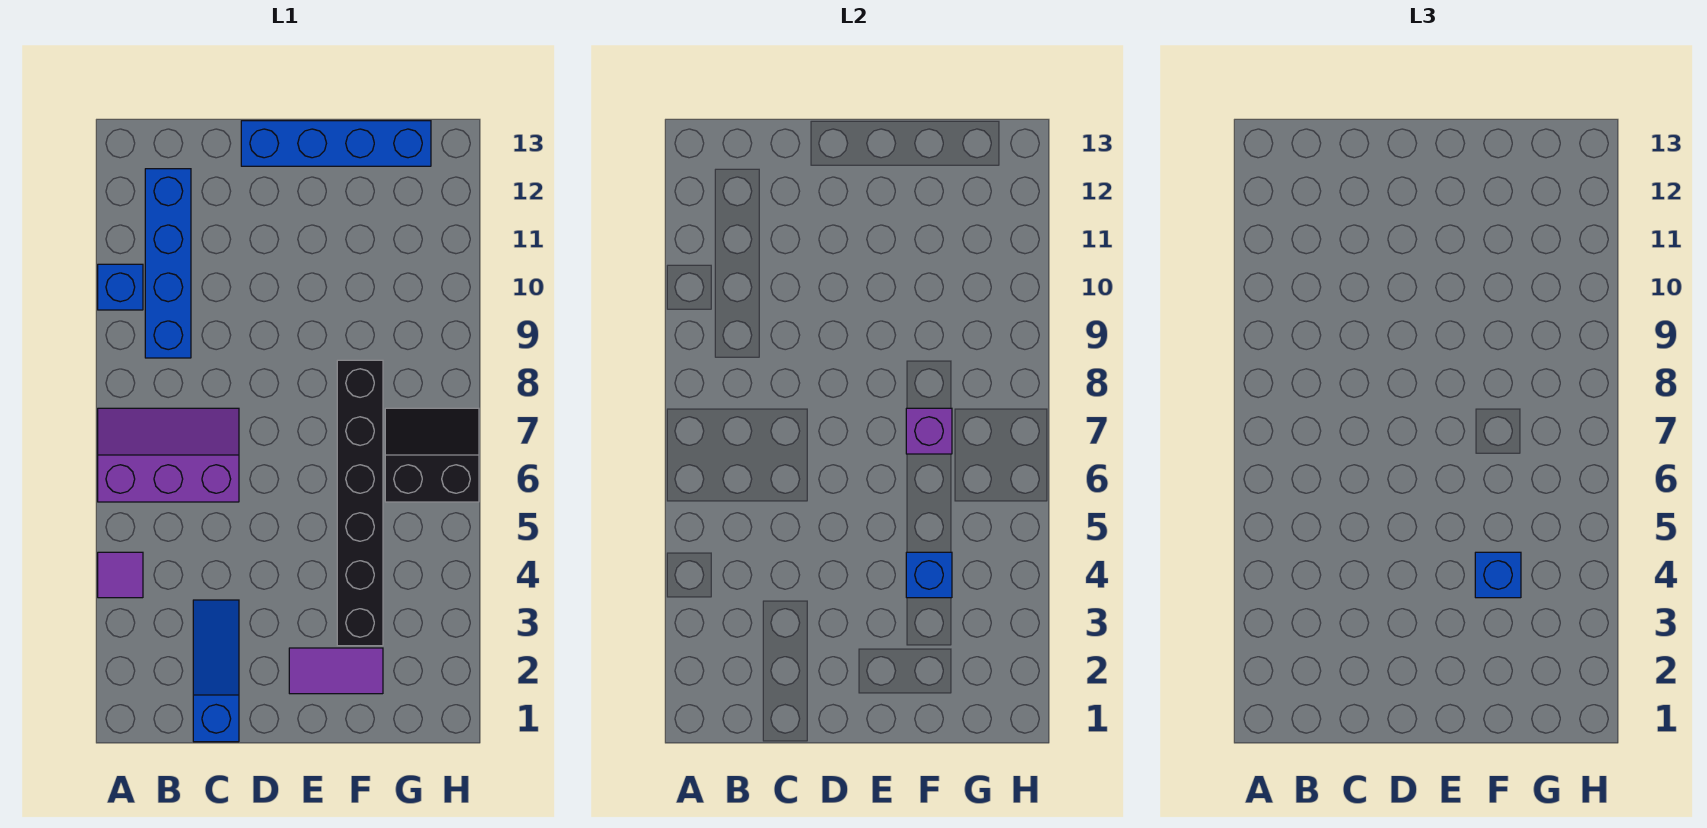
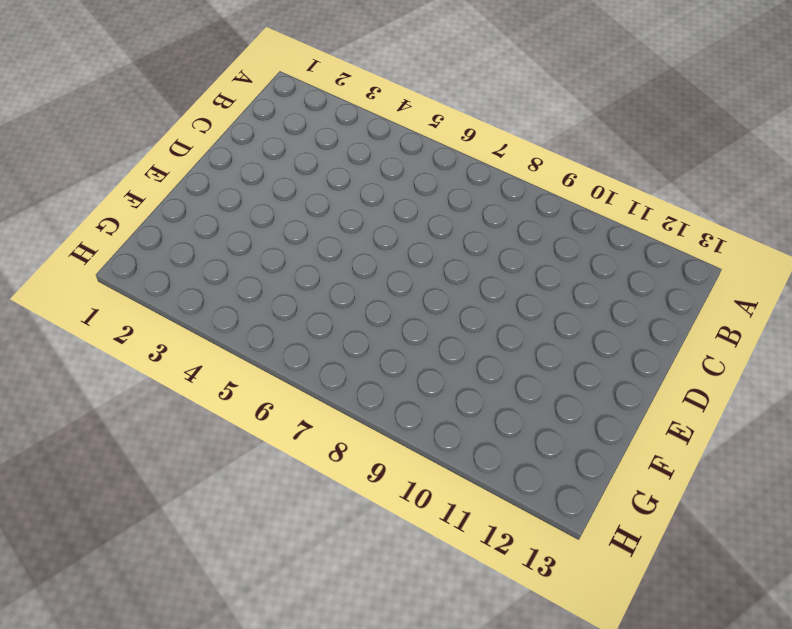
none -> purple 1x1 tile [98,552,143,598]
none -> purple 2x3 slope [98,408,239,502]
none -> blue 1x1 brick [98,264,143,310]

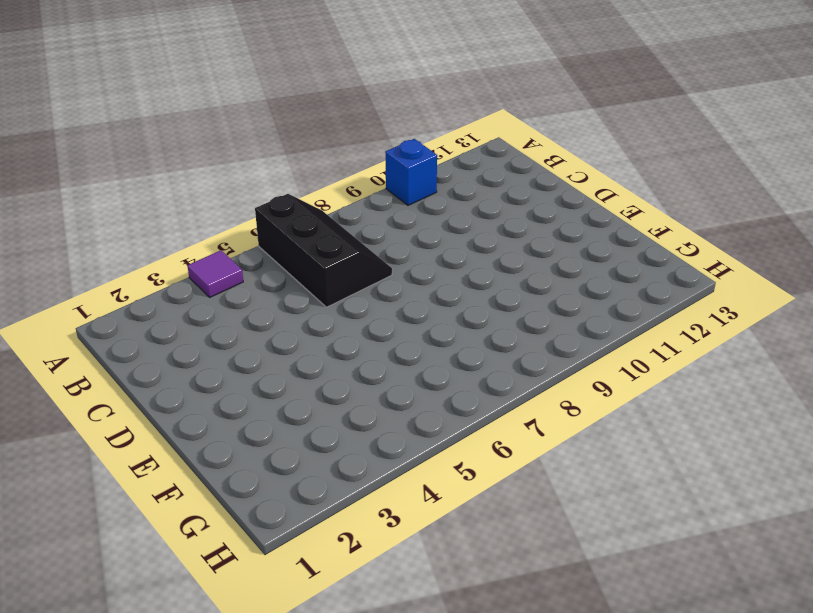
black 2x3 slope [255,194,392,307] -> purple 2x3 slope [98,408,239,502]
none -> blue 1x4 brick [145,169,191,358]
none -> blue 1x3 slope [193,600,239,742]
none -> blue 1x4 brick [241,121,431,166]

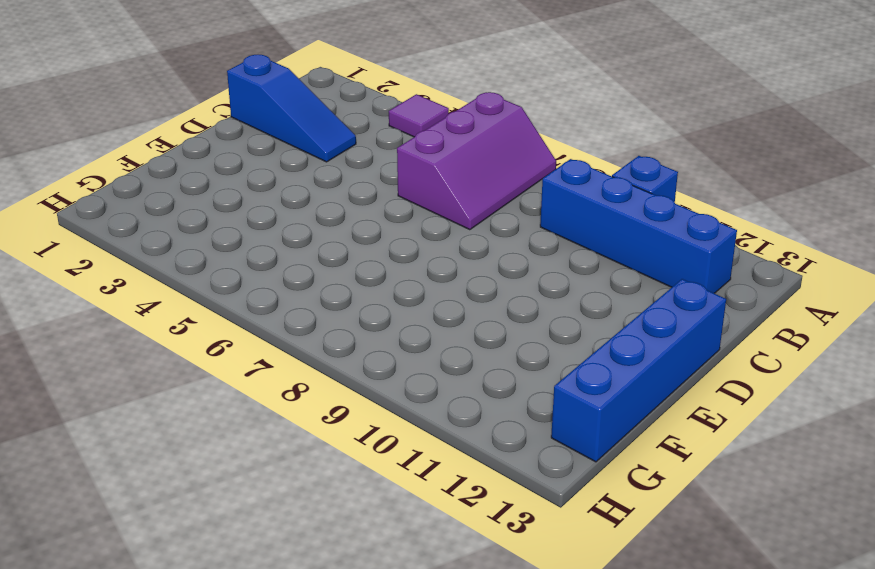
none -> purple 1x2 tile [289,648,383,694]
none -> black 1x6 brick [337,360,383,646]
none -> black 2x2 slope [385,408,479,502]

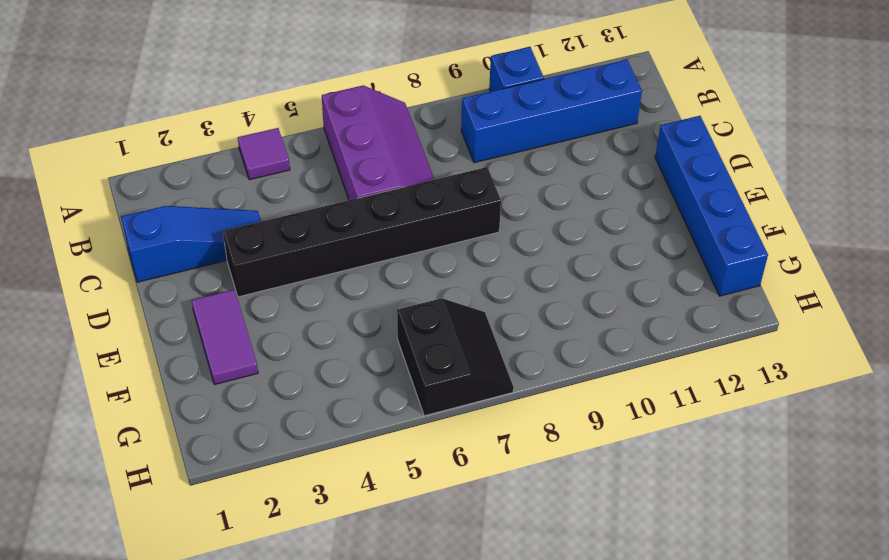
black 1x6 brick [223,167,501,297] -> black 1x6 brick moved to [337,360,383,646]
none -> blue 1x1 brick [906,552,952,598]
none -> purple 1x1 brick [906,408,952,454]
none -> blue 1x1 brick [1475,552,1521,598]

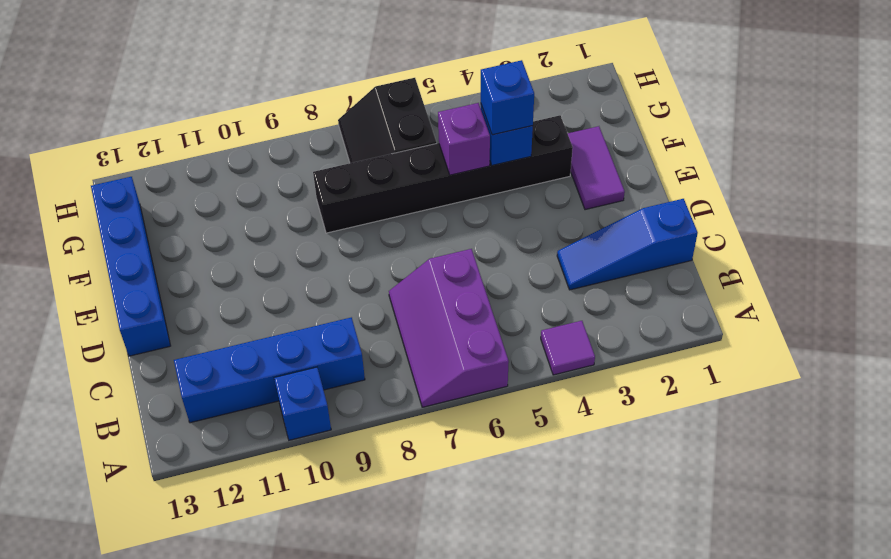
purple 1x1 brick [438,103,490,175] -> purple 1x1 brick moved to [906,408,952,454]

